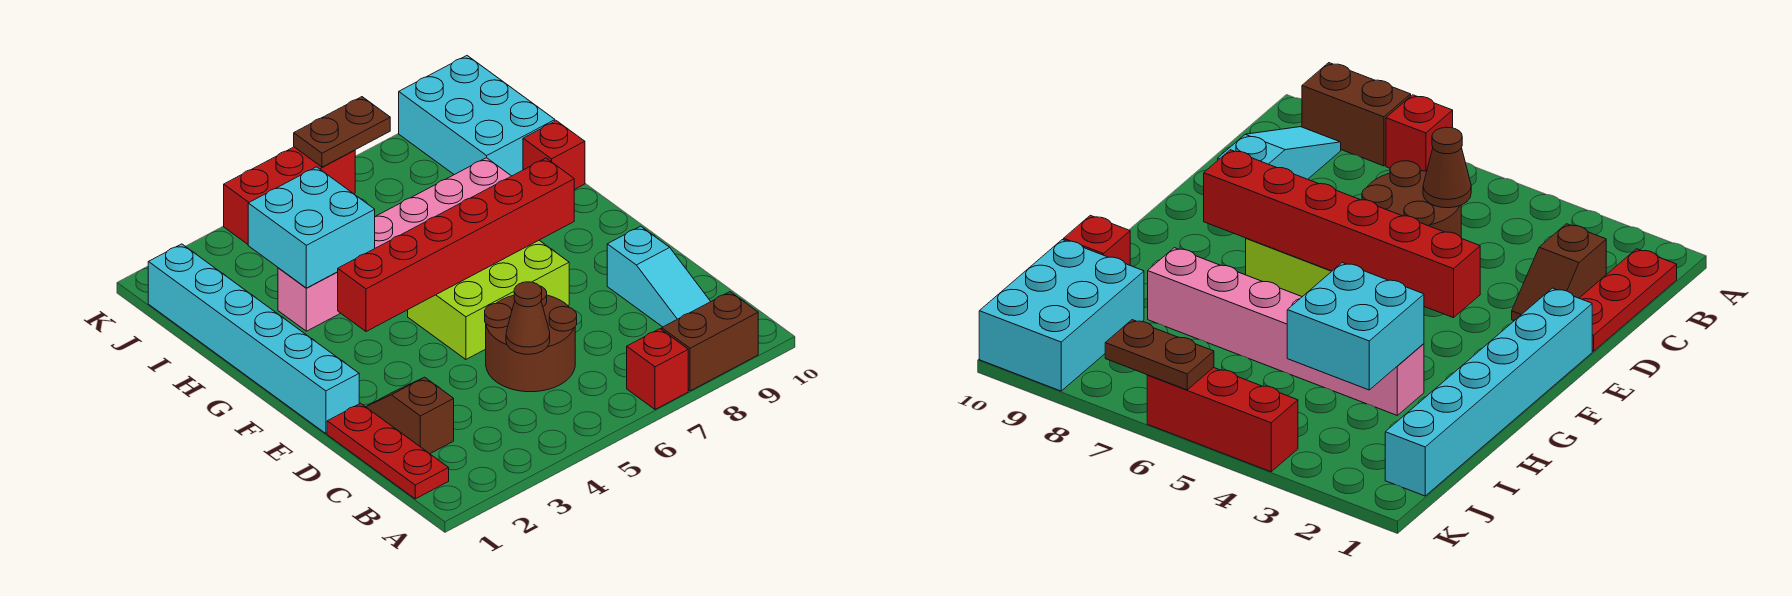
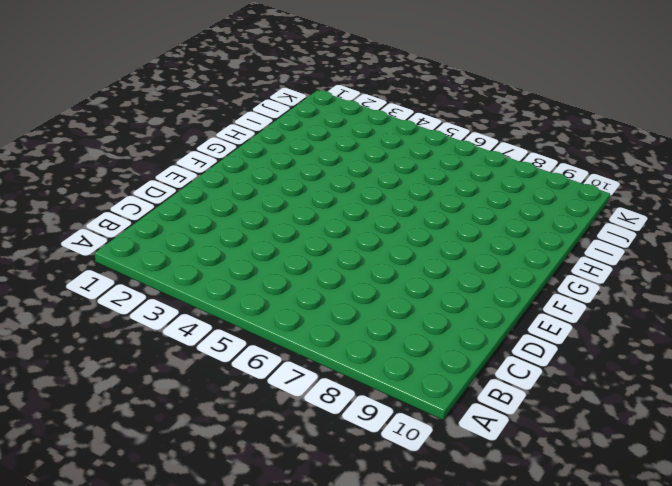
none -> red 1x1 brick [627,329,688,409]
none -> brown 1x2 brick [662,292,758,391]
none -> red 1x3 plate [327,403,449,499]

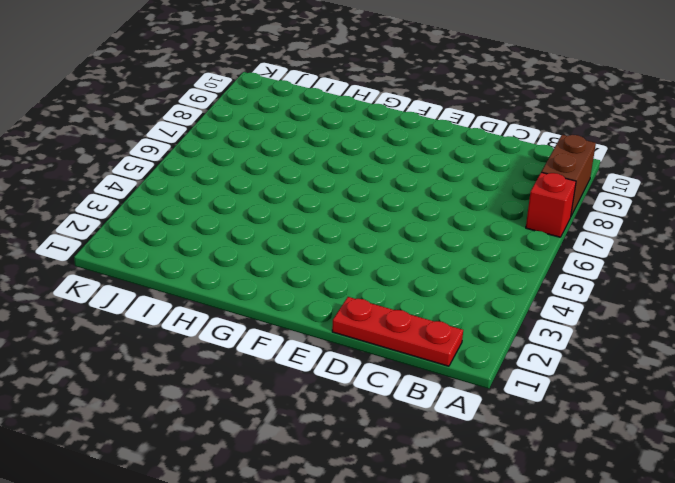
none -> cyan 1x3 slope [607,226,711,327]
none -> brown 1x2 slope [366,377,454,454]
none -> brown 2x2 round brick [485,286,577,392]

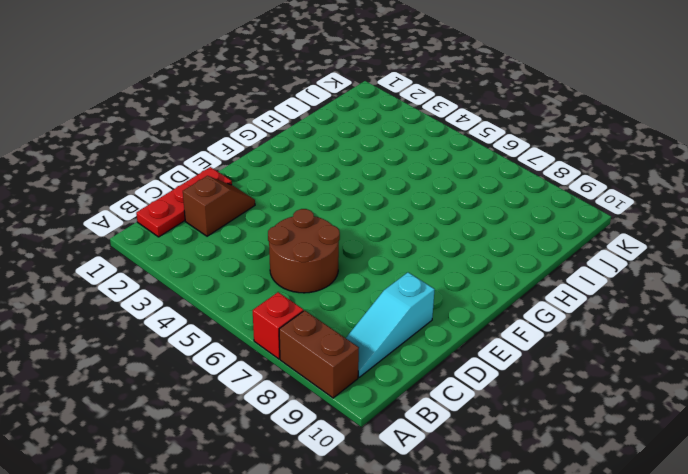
none -> cyan 1x6 brick [148,244,359,434]
none -> lime 2x3 brick [408,241,569,359]
none -> pink 1x6 brick [278,158,511,331]

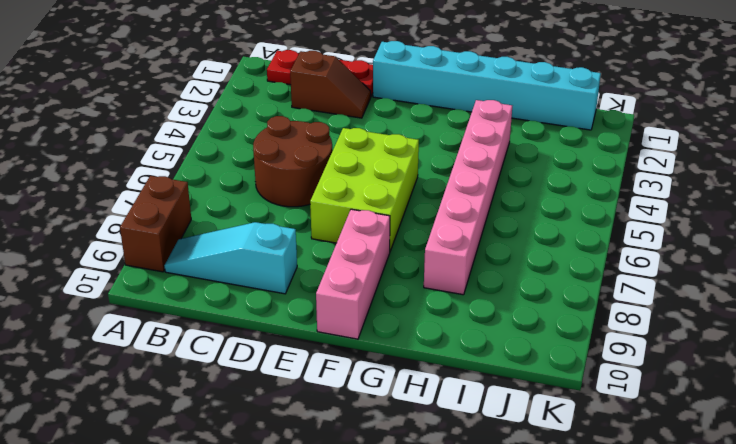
pink 1x3 brick [316,209,390,339] -> none
none -> red 1x1 brick [627,329,688,409]
none -> red 1x1 brick [523,121,585,190]
none -> cyan 2x3 brick [399,56,555,176]

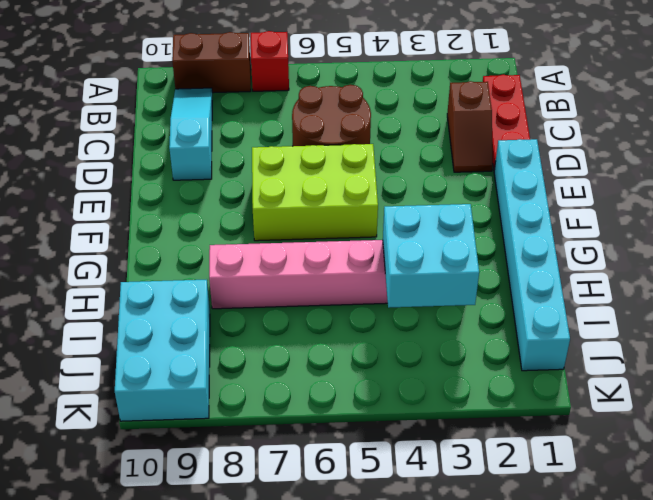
none -> red 1x1 brick [523,121,585,190]
none -> red 1x3 brick [224,147,355,244]
none -> brown 1x1 cone [506,282,550,354]

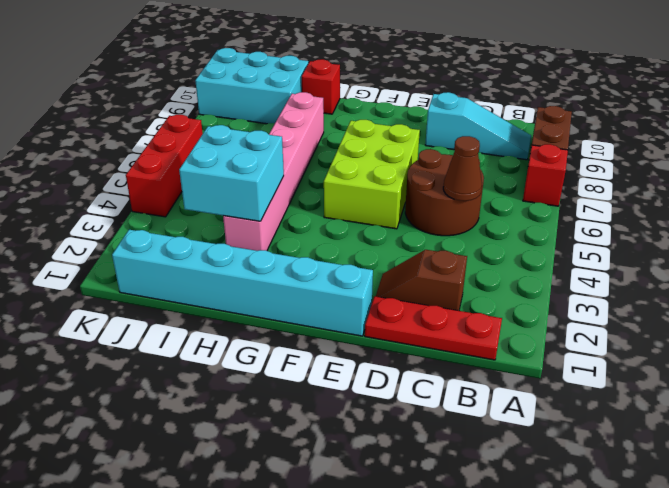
none -> red 1x6 brick [338,158,574,332]
none -> brown 1x2 plate [294,97,390,167]

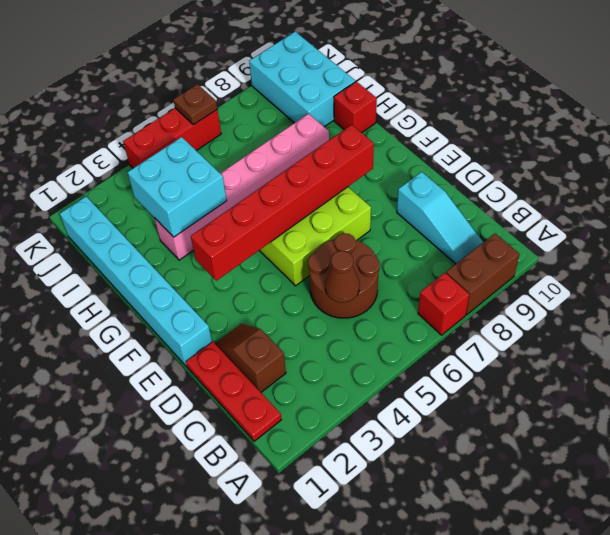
brown 1x1 plate [173,84,217,125] -> brown 1x2 plate [294,97,390,167]

